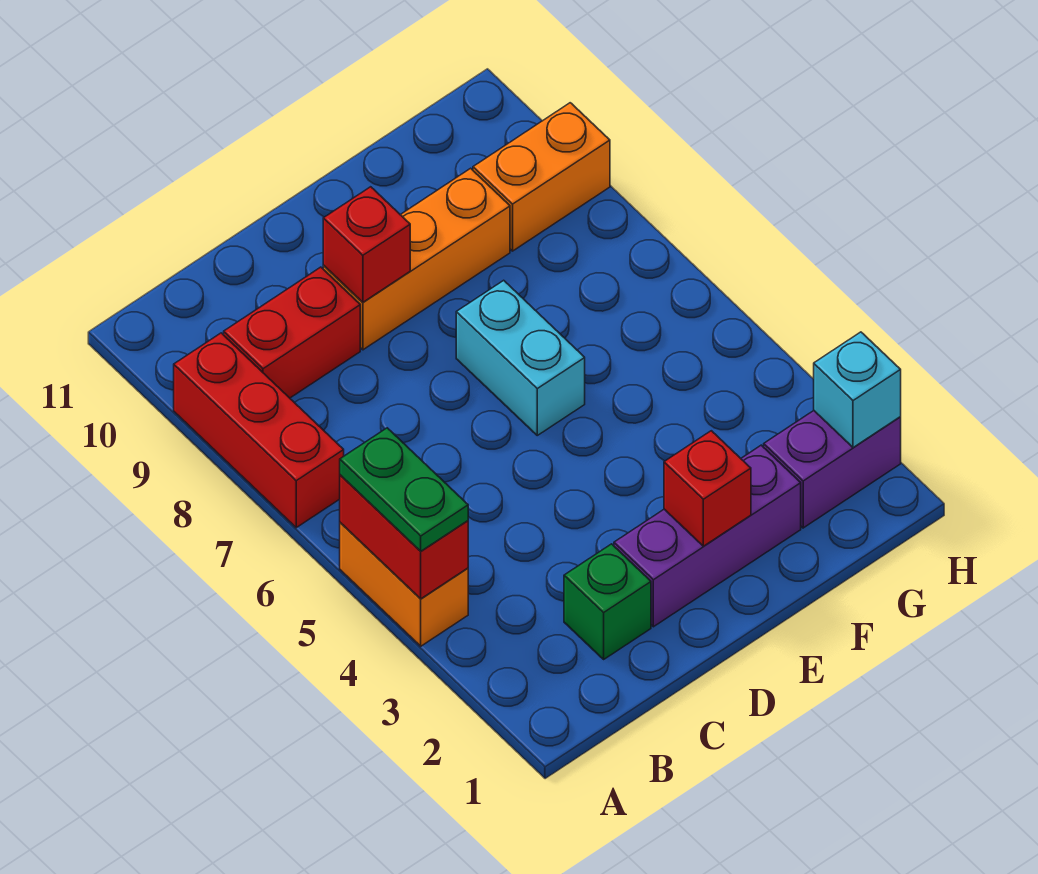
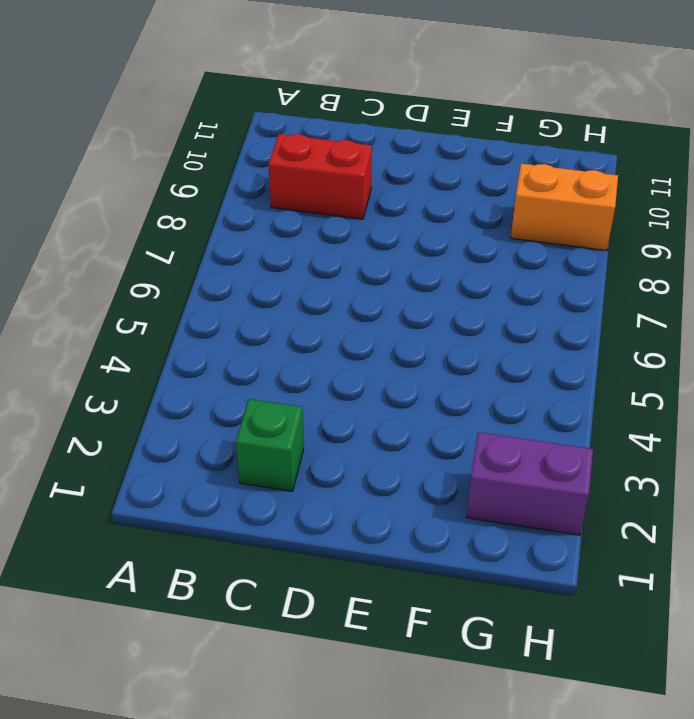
none -> orange 1x2 brick [340,523,468,646]
none -> red 1x3 brick [174,333,344,528]
none -> purple 1x3 brick [614,445,801,627]

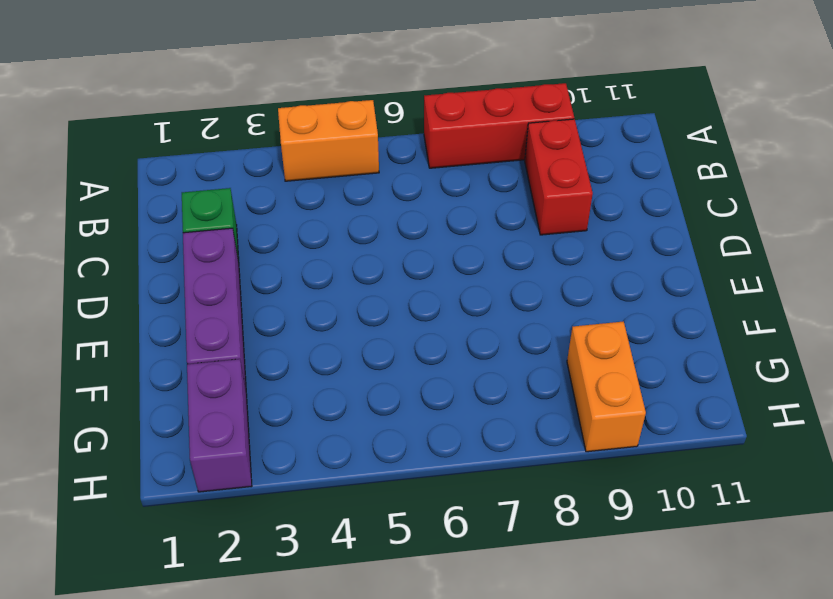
none -> orange 1x3 brick [323,168,510,350]
none -> cyan 1x2 brick [456,280,585,435]
none -> red 1x2 brick [340,475,468,599]

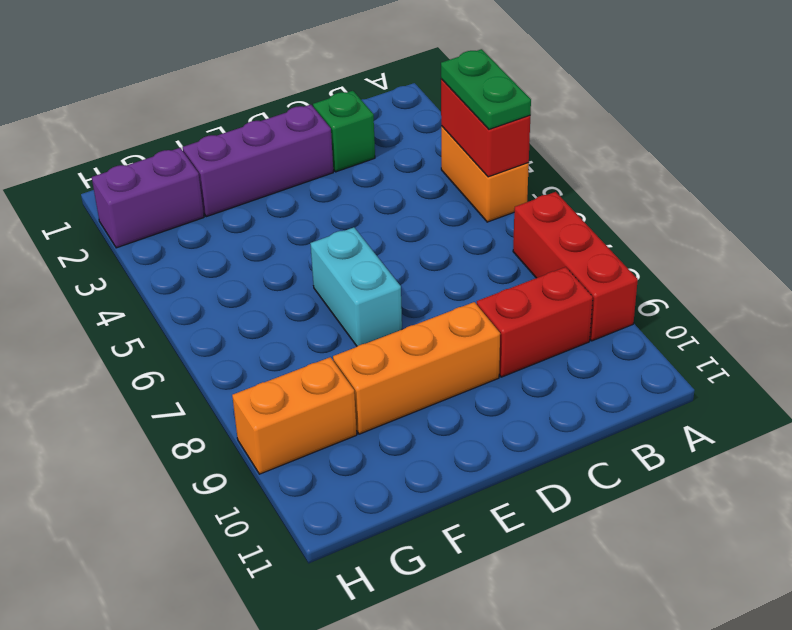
none -> red 1x1 brick [323,187,410,302]
none -> red 1x1 brick [664,431,751,546]
none -> cyan 1x1 brick [814,332,901,448]

